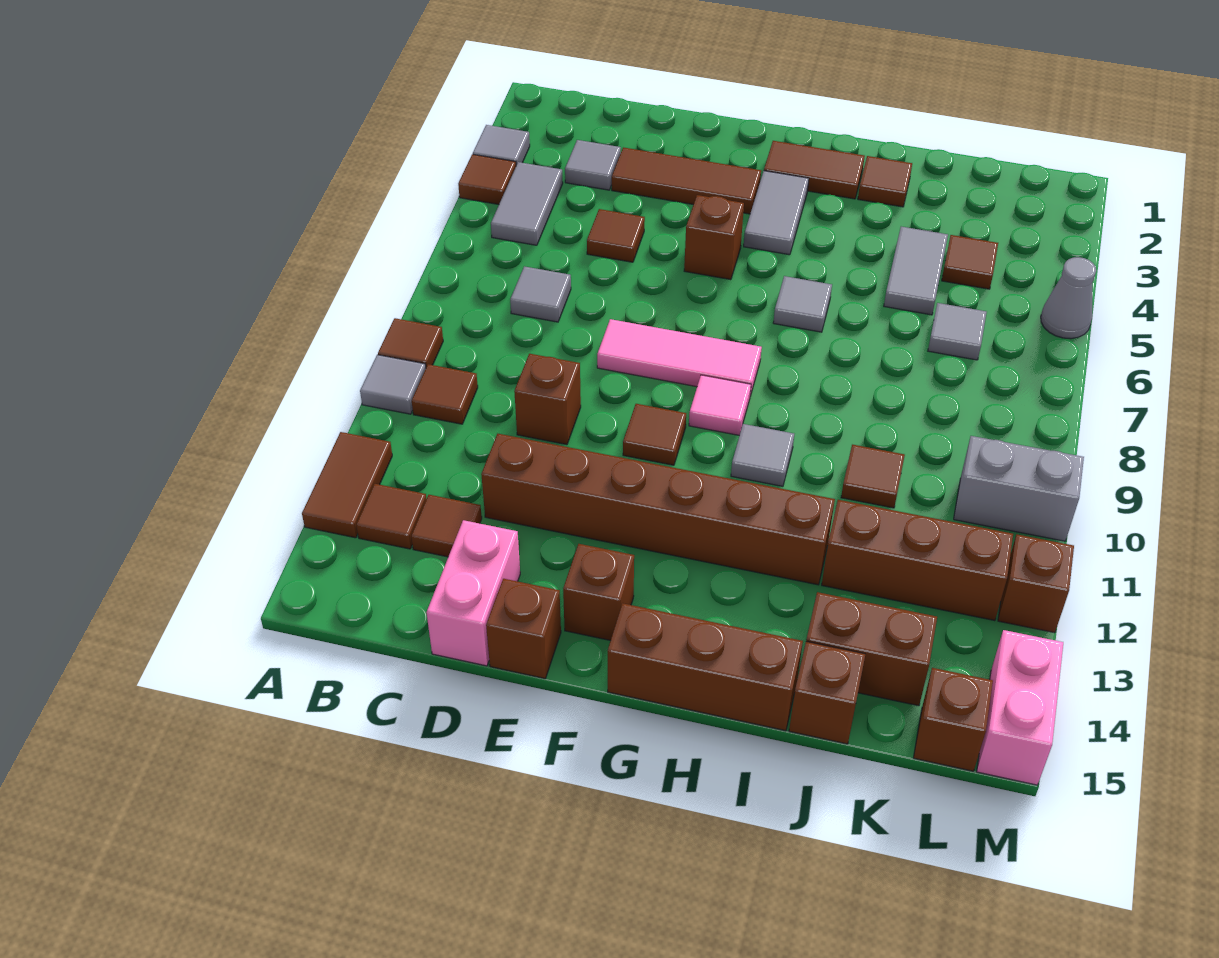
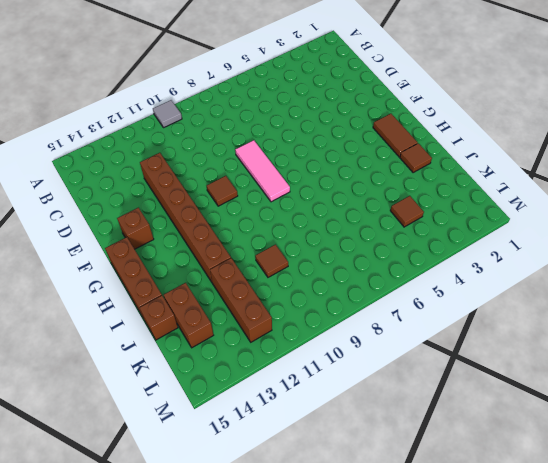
none -> grey 1x1 tile [473,125,530,165]
none -> brown 1x1 tile [458,154,516,204]
none -> brown 1x1 tile [378,318,443,367]
none -> brown 1x2 tile [302,432,392,538]

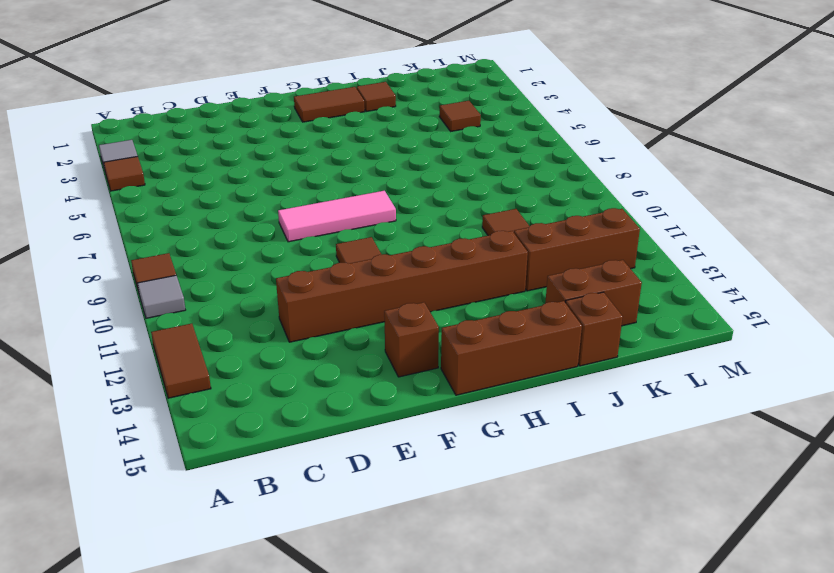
none -> grey 1x2 tile [491,162,563,245]
none -> brown 1x1 tile [412,364,478,424]
none -> brown 1x1 tile [356,484,426,549]
none -> grey 1x1 tile [565,140,621,190]

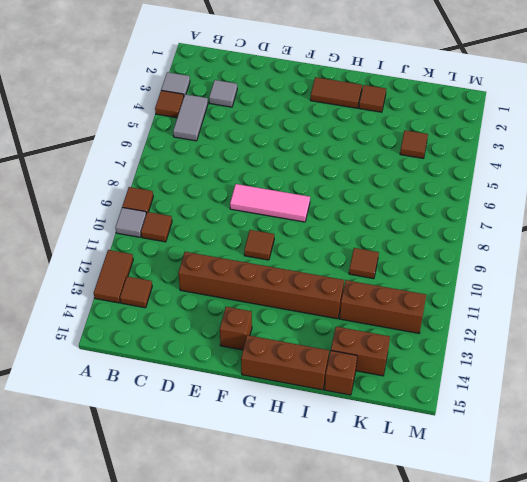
none -> grey 1x1 tile [510,266,571,322]
none -> brown 1x1 tile [411,495,482,557]
none -> brown 1x3 tile [612,147,761,214]
none -> brown 1x1 tile [587,209,645,262]

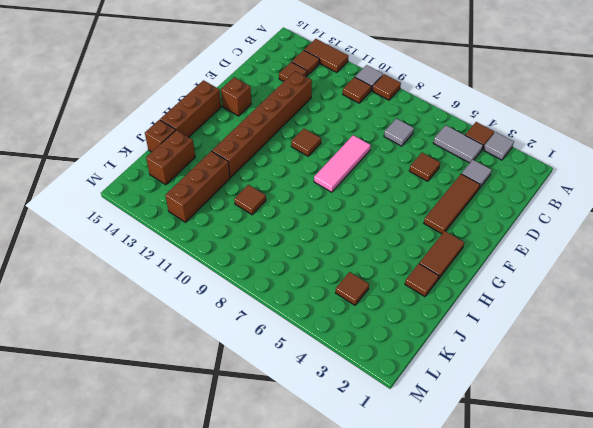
none -> brown 1x1 brick [514,354,581,445]
none -> pink 1x2 brick [426,520,520,666]
none -> brown 1x1 brick [486,579,561,678]
none -> brown 1x1 brick [684,195,744,280]

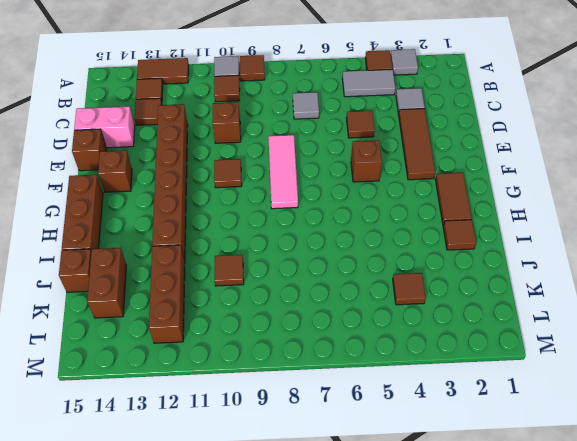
none -> grey 1x2 tile [744,171,809,255]
none -> pink 1x1 tile [689,375,751,435]
none -> grey 1x1 tile [773,276,832,332]
none -> grey 1x1 tile [731,424,794,486]

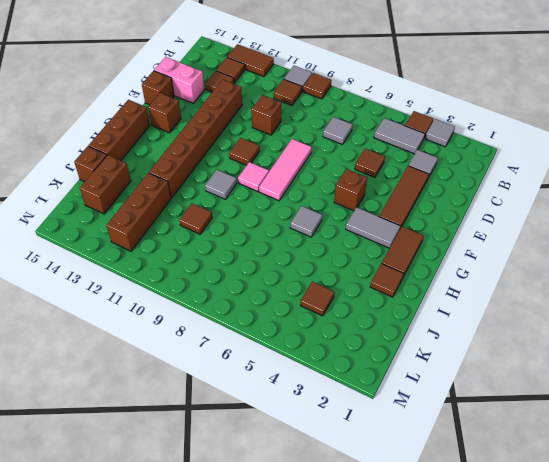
none -> grey 1x2 tile [884,227,948,315]
none -> grey 1x1 tile [928,303,987,360]
none -> grey 1x2 brick [954,436,1084,541]
none -> brown 1x1 brick [914,668,993,771]

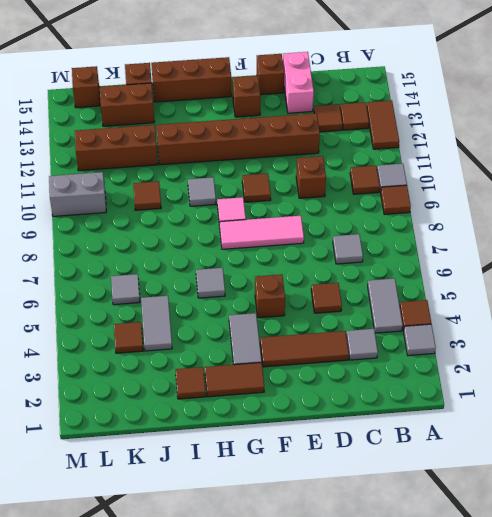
none -> grey 1x1 cone [1041,257,1096,339]
none -> brown 1x1 brick [998,534,1074,633]
none -> pink 1x2 brick [977,630,1063,785]

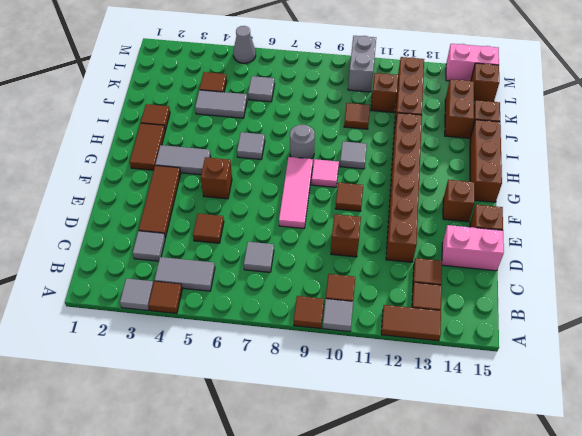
grey 1x1 round brick [290,125,315,159] -> none
brown 1x1 brick [371,73,398,113] -> brown 1x1 brick moved to [998,534,1074,633]

